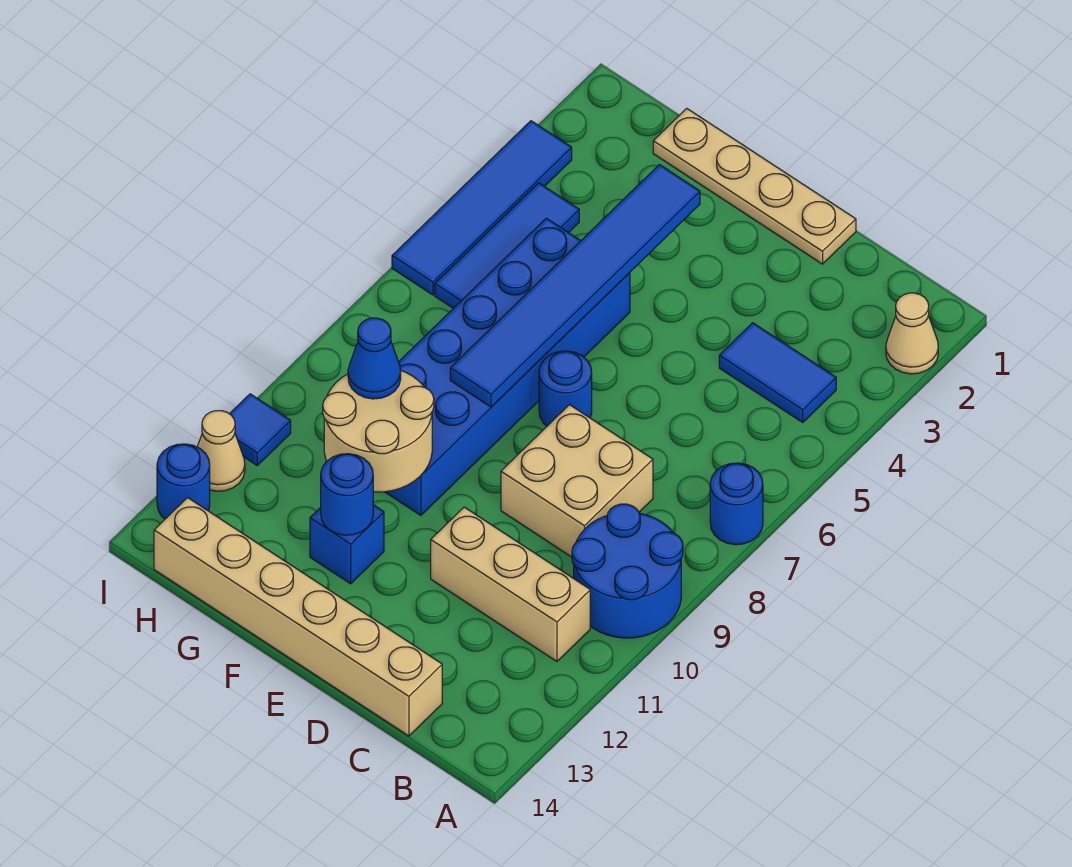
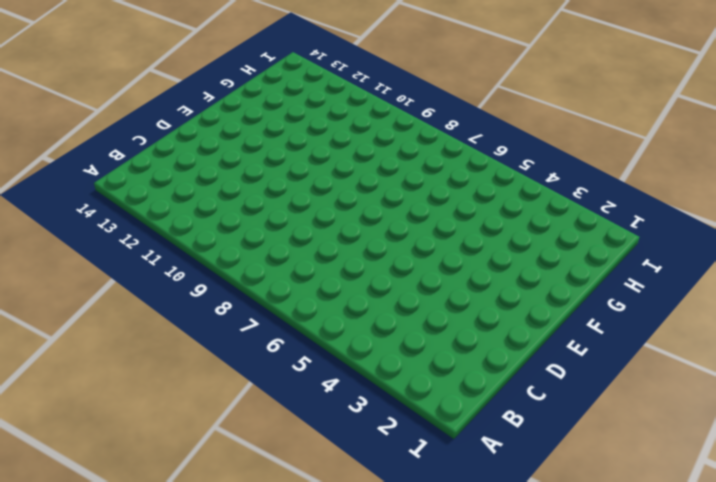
none -> tan 1x1 cone [886,293,938,374]
none -> blue 1x1 round brick [710,463,763,545]
none -> blue 2x2 round brick [572,504,683,638]

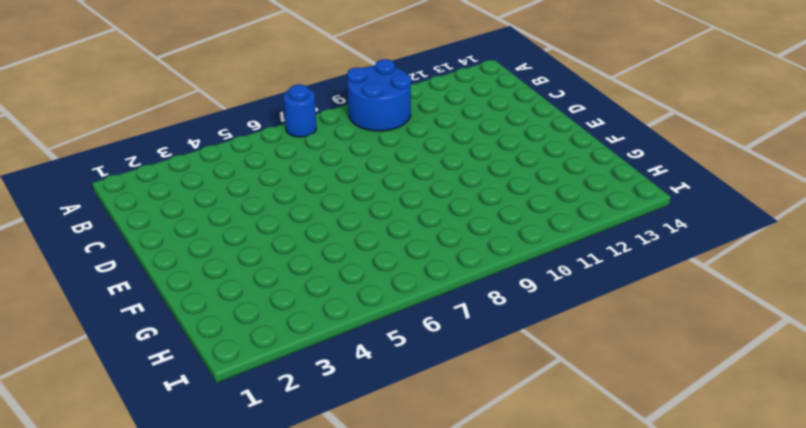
none -> tan 1x1 cone [886,293,938,374]
none -> blue 1x2 tile [719,323,836,422]
none -> tan 1x3 brick [431,507,590,661]

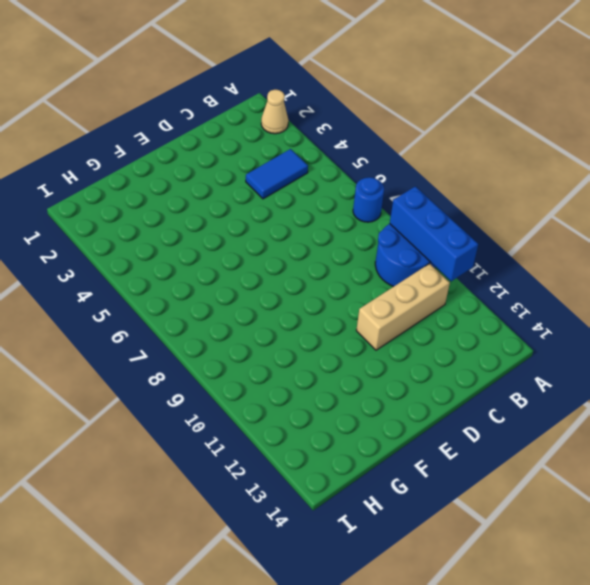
blue 1x3 brick [390,186,478,281] -> none
none -> tan 2x2 brick [501,405,653,557]
none -> tan 1x6 brick [154,498,442,736]
none -> tan 1x4 plate [653,108,856,264]

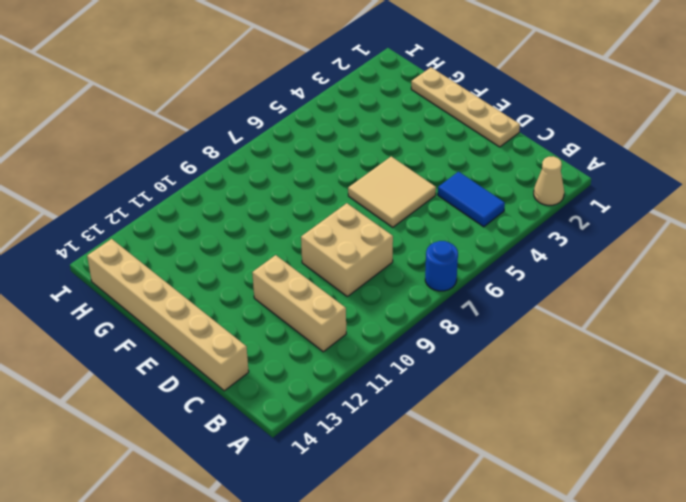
tan 2x2 tile [348,157,436,227] -> none
none -> blue 2x2 round brick [572,504,683,638]
none -> blue 1x1 round brick [539,351,592,426]
none -> blue 2x6 brick [385,218,630,515]

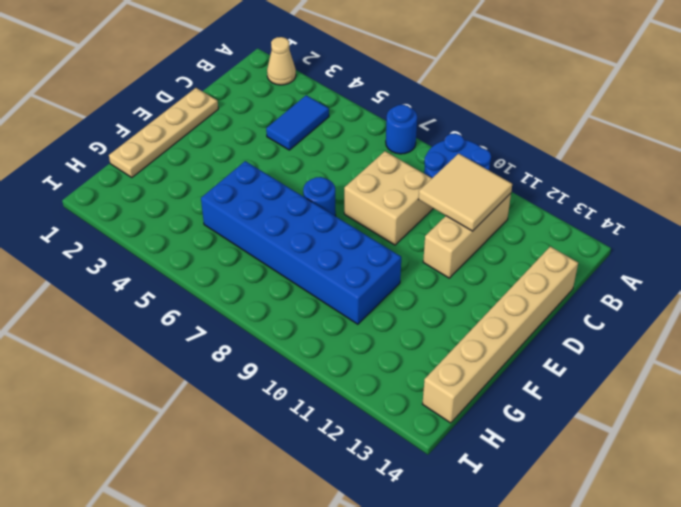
tan 2x2 tile [419,154,512,231] -> none
none -> blue 1x1 brick [310,505,384,584]
none -> blue 1x3 tile [435,183,579,308]
none -> blue 1x4 tile [392,121,572,295]

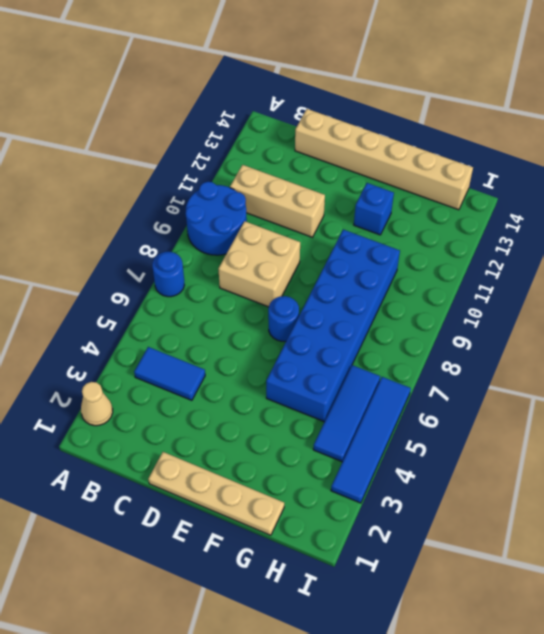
none -> blue 1x1 tile [230,394,291,465]
none -> tan 1x1 cone [197,411,245,491]
none -> blue 1x1 round brick [157,444,210,519]

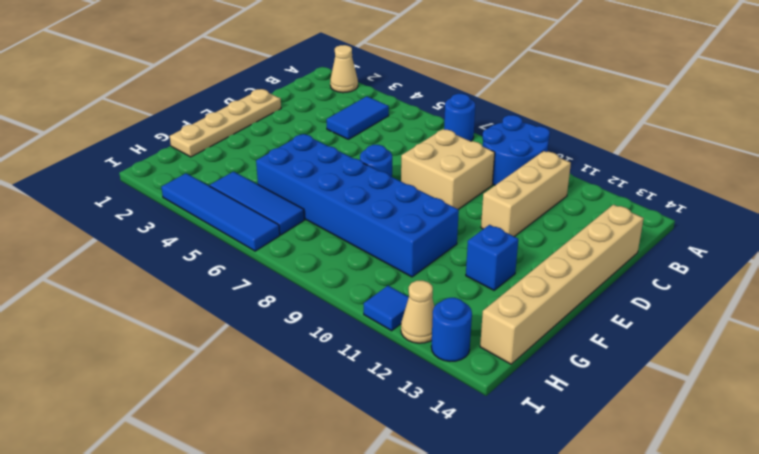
none -> blue 1x6 tile [450,165,700,407]
none -> tan 2x2 round brick [323,371,434,492]
none -> blue 1x1 round brick [321,454,373,535]

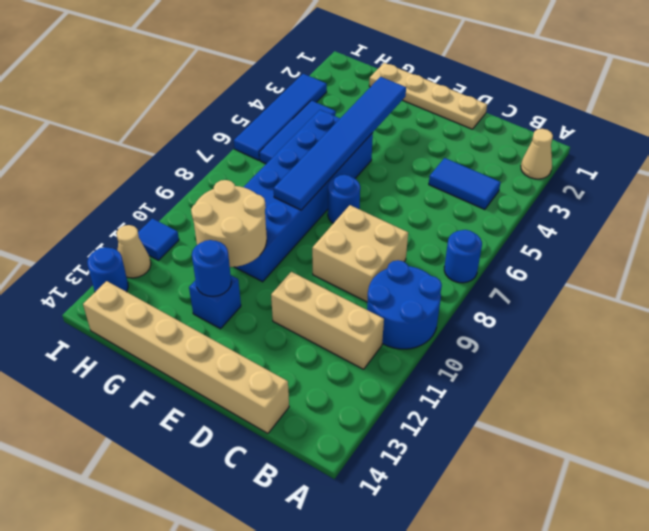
none -> blue 1x1 cone [348,318,401,399]

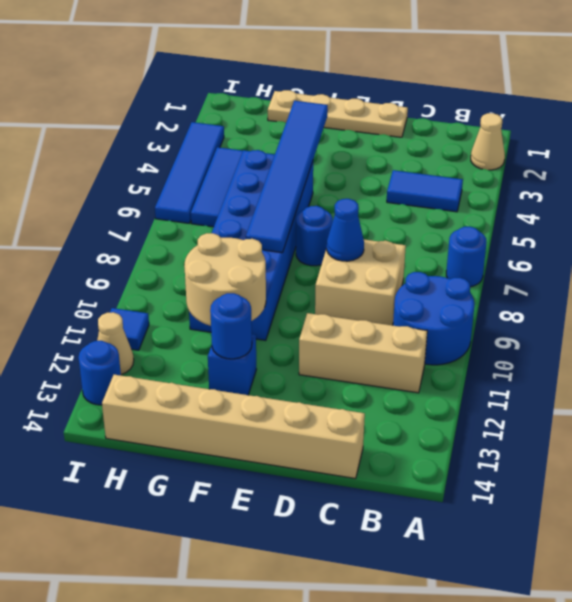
blue 1x1 cone [327,199,364,261] -> blue 1x1 cone moved to [348,318,401,399]

